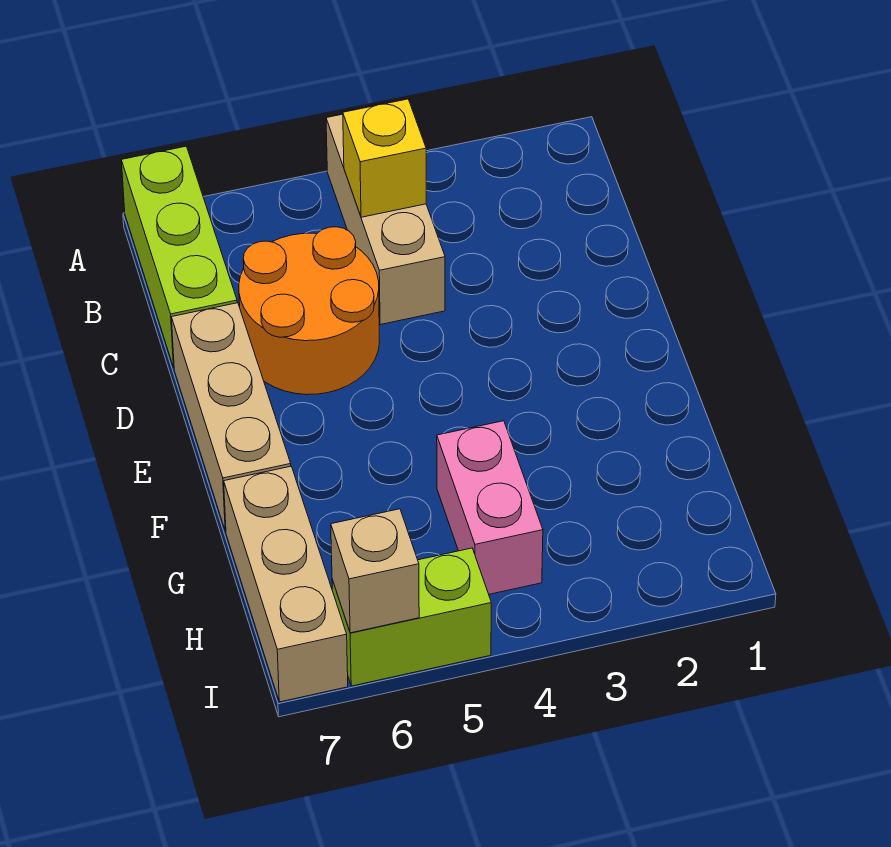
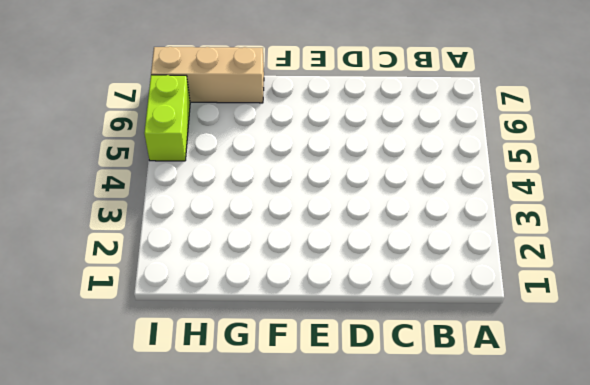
none -> tan 1x3 brick [326,114,445,325]
none -> lime 1x3 brick [121,146,237,367]

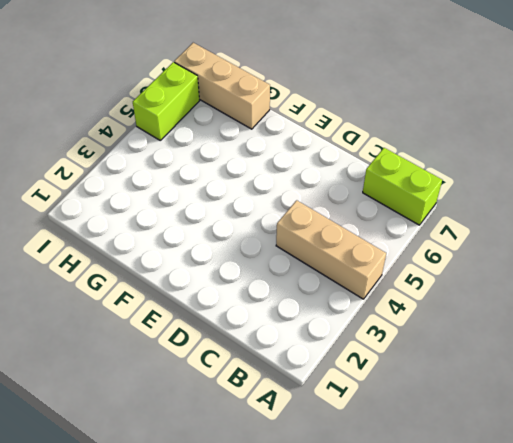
lime 1x2 brick [363,148,442,225] -> lime 1x3 brick [121,146,237,367]
none -> orange 2x2 round brick [239,227,380,395]
none -> tan 1x3 brick [171,303,291,531]

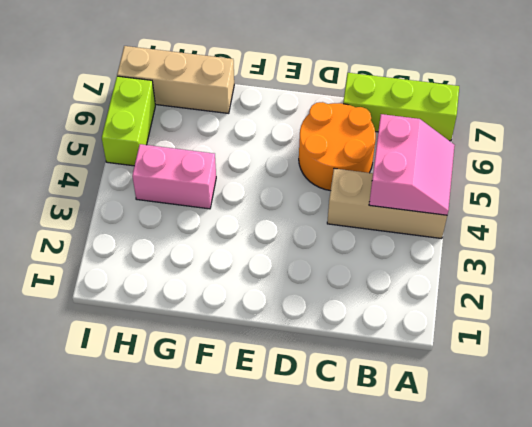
pink 2x2 slope [369,114,455,215] -> yellow 1x1 brick [343,99,426,217]
none -> tan 1x3 brick [171,303,291,531]
none -> tan 1x1 brick [331,509,419,633]

